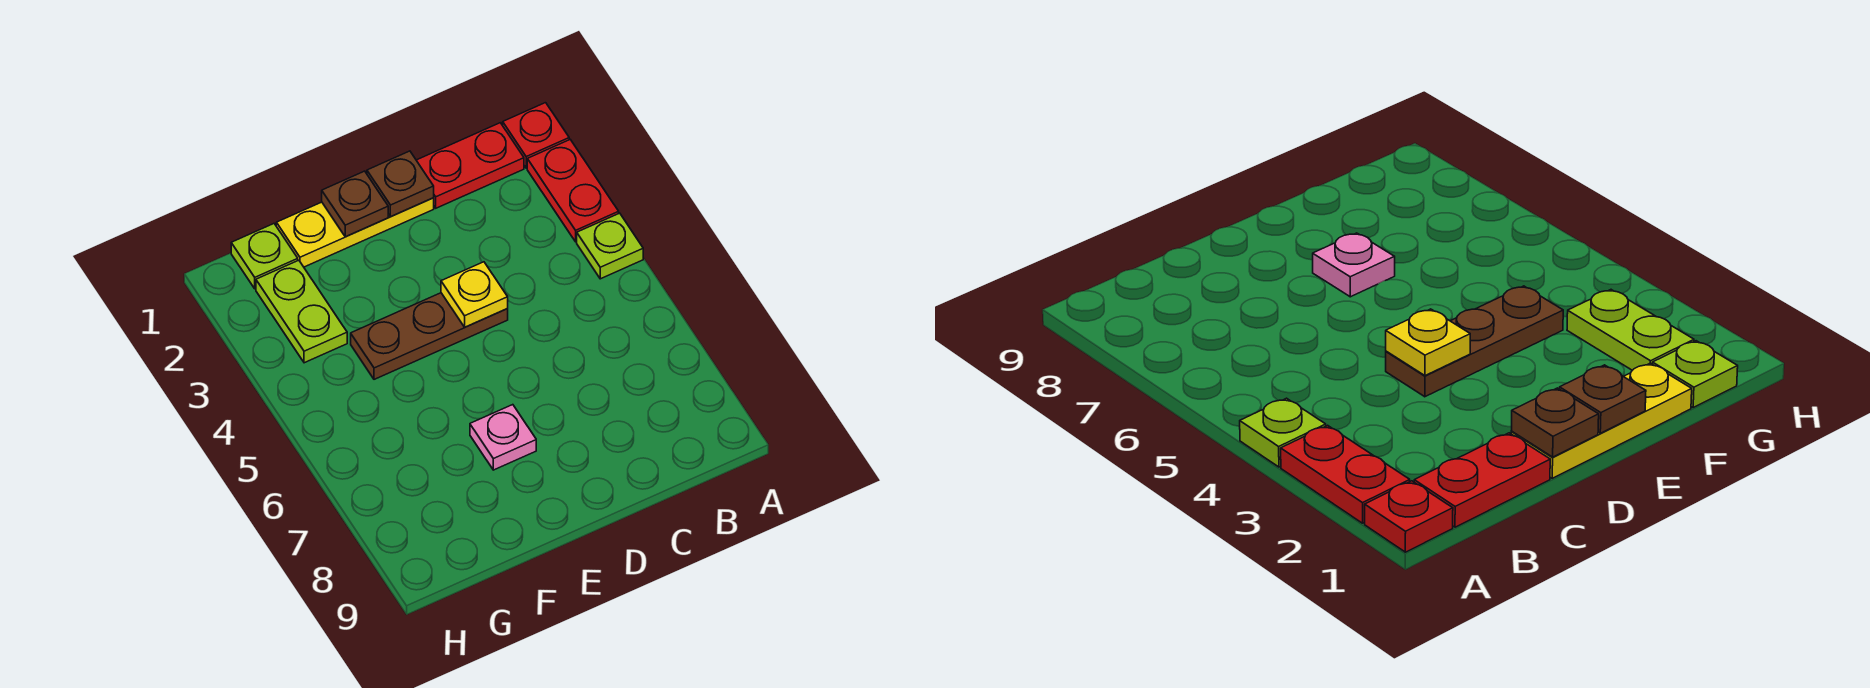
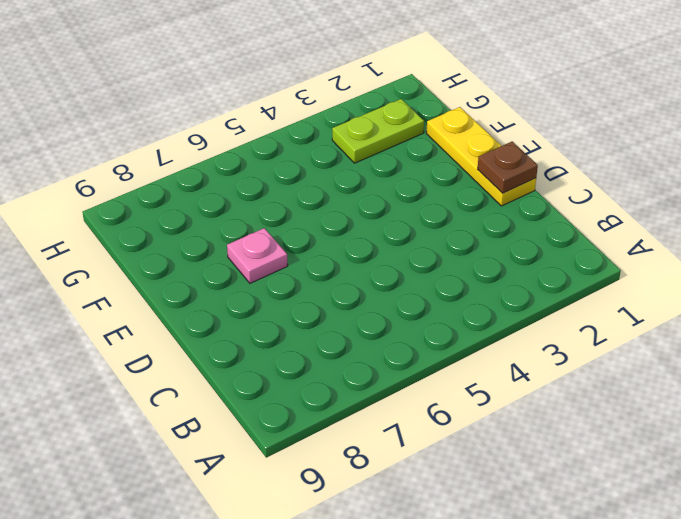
none -> red 1x1 plate [503,103,569,168]
none -> red 1x2 plate [527,140,619,242]
none -> lime 1x1 plate [577,213,643,279]

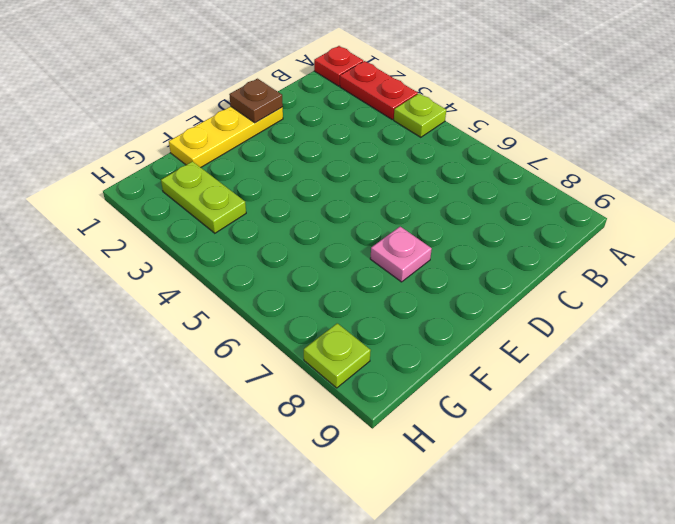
lime 1x1 plate [304,323,371,388] -> lime 1x1 plate moved to [231,224,298,289]
none -> red 1x2 plate [416,123,524,208]
none -> brown 1x3 plate [351,293,508,379]
none -> yellow 1x1 plate [441,262,508,327]

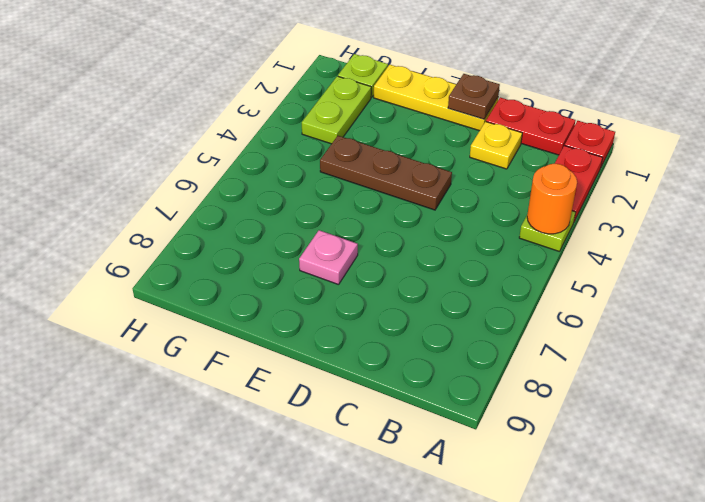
orange 1x1 round brick [527,164,577,234] -> none
yellow 1x1 plate [470,122,522,169] -> yellow 1x1 plate moved to [441,262,508,327]
none -> brown 1x1 plate [322,171,388,237]

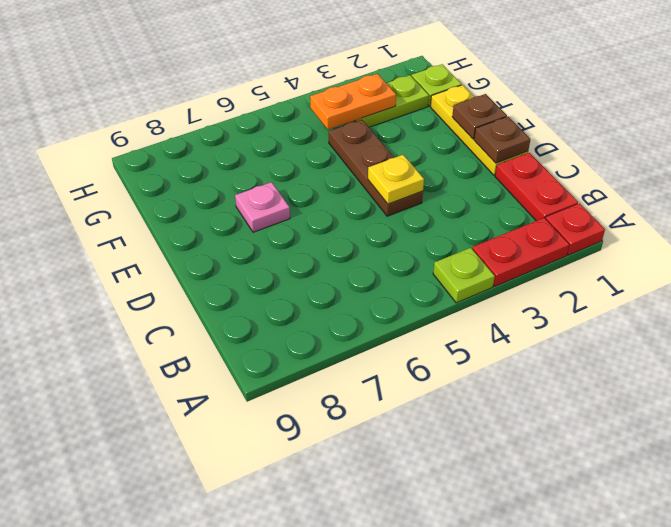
orange 1x2 plate [310,74,396,129] -> none

